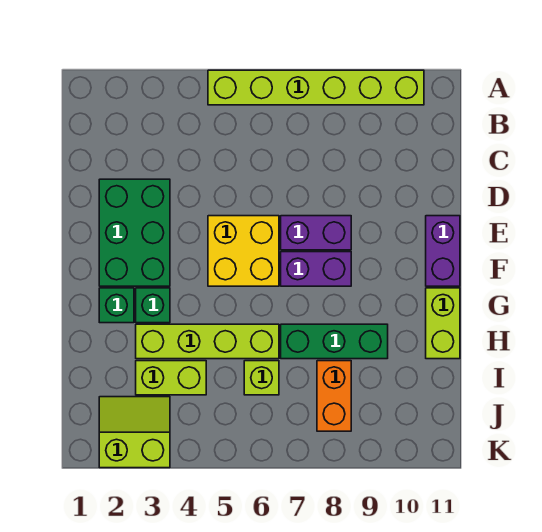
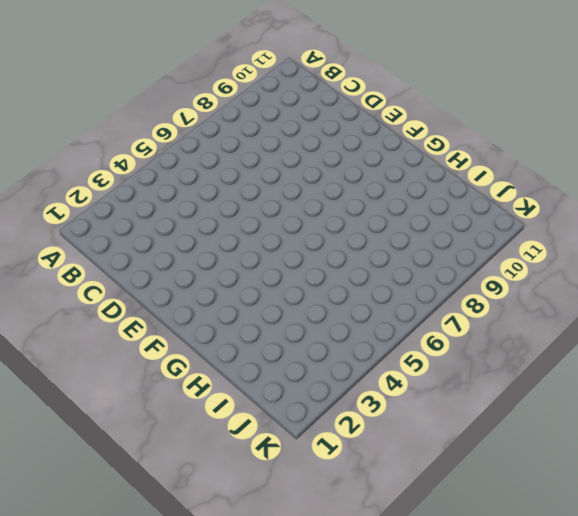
none -> lime 1x6 brick [208,70,424,105]
none -> green 2x3 brick [99,179,170,286]
none -> yellow 2x2 brick [208,216,279,286]

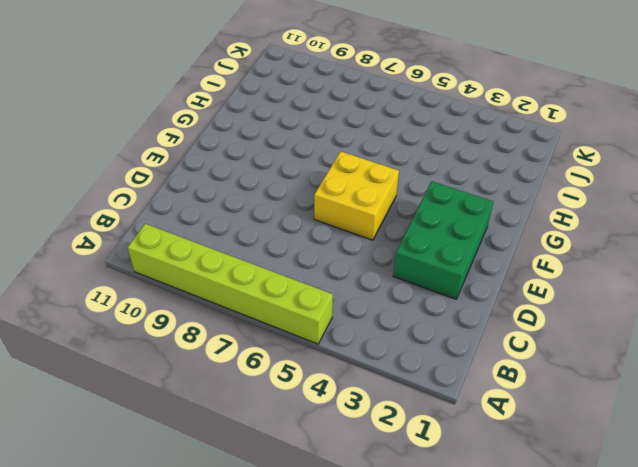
none -> purple 1x2 brick [281,216,351,250]
none -> purple 1x2 brick [426,216,460,286]
none -> purple 1x2 brick [281,252,351,286]

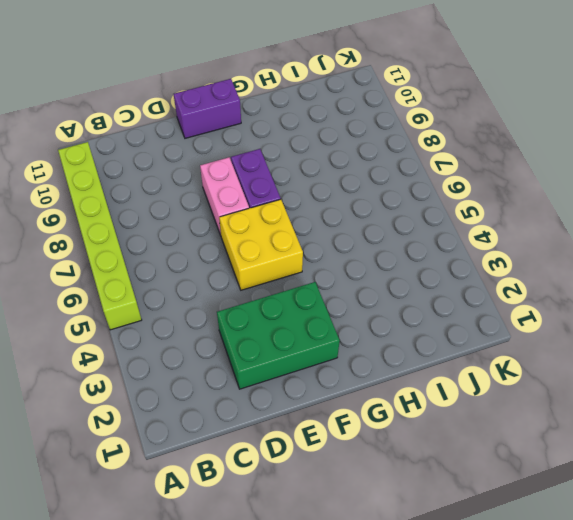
pink 1x2 brick [200,157,249,235] -> purple 1x2 brick [281,216,351,250]
none -> green 1x1 brick [99,288,134,323]
none -> green 1x1 brick [136,288,170,323]
none -> lime 1x2 brick [426,288,460,359]

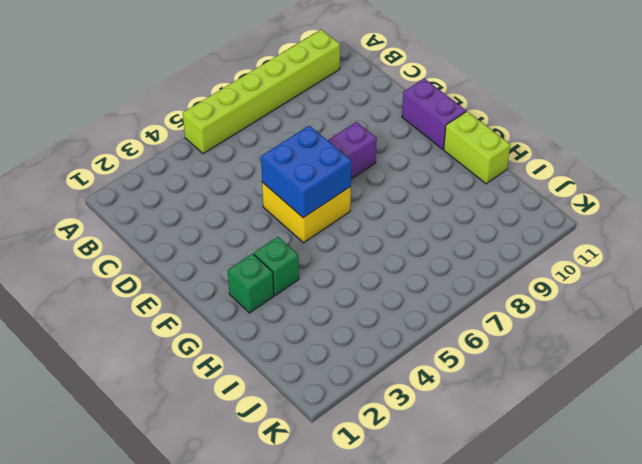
blue 2x2 brick [261,126,351,218] -> none
none -> green 2x3 brick [99,179,170,286]
none -> purple 1x2 brick [281,252,351,286]
none -> lime 1x4 brick [136,324,279,359]

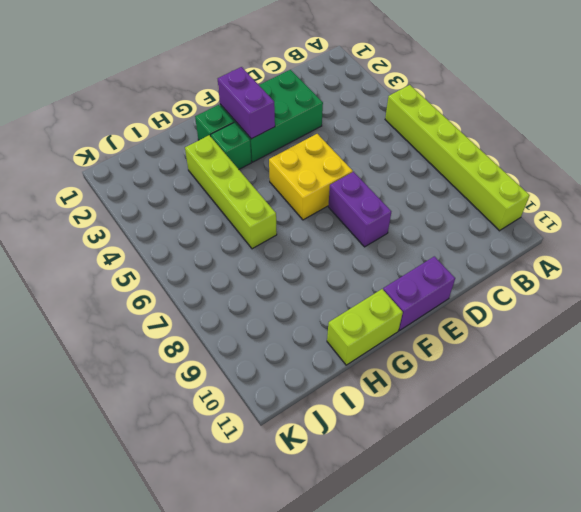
purple 1x2 brick [218,67,275,139] -> purple 1x2 brick moved to [281,252,351,286]
none -> green 1x3 brick [281,324,388,359]
none -> lime 1x2 brick [136,361,206,395]
none -> lime 1x1 brick [244,361,279,395]

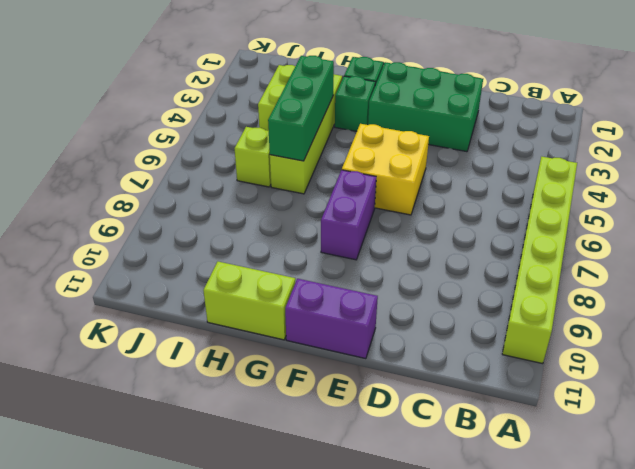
green 1x3 brick [268,56,334,161] -> green 1x3 brick moved to [281,324,388,359]
none -> purple 1x2 brick [281,216,351,250]
none -> orange 1x2 brick [317,361,351,431]
none -> lime 2x2 slope [99,397,170,468]

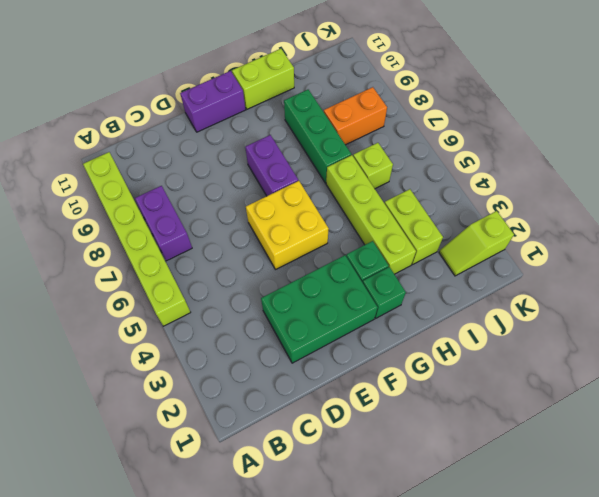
purple 1x2 brick [135,186,192,261] -> purple 1x2 brick moved to [281,216,351,250]
lime 1x2 slope [439,211,514,276] -> lime 2x2 slope [99,397,170,468]

